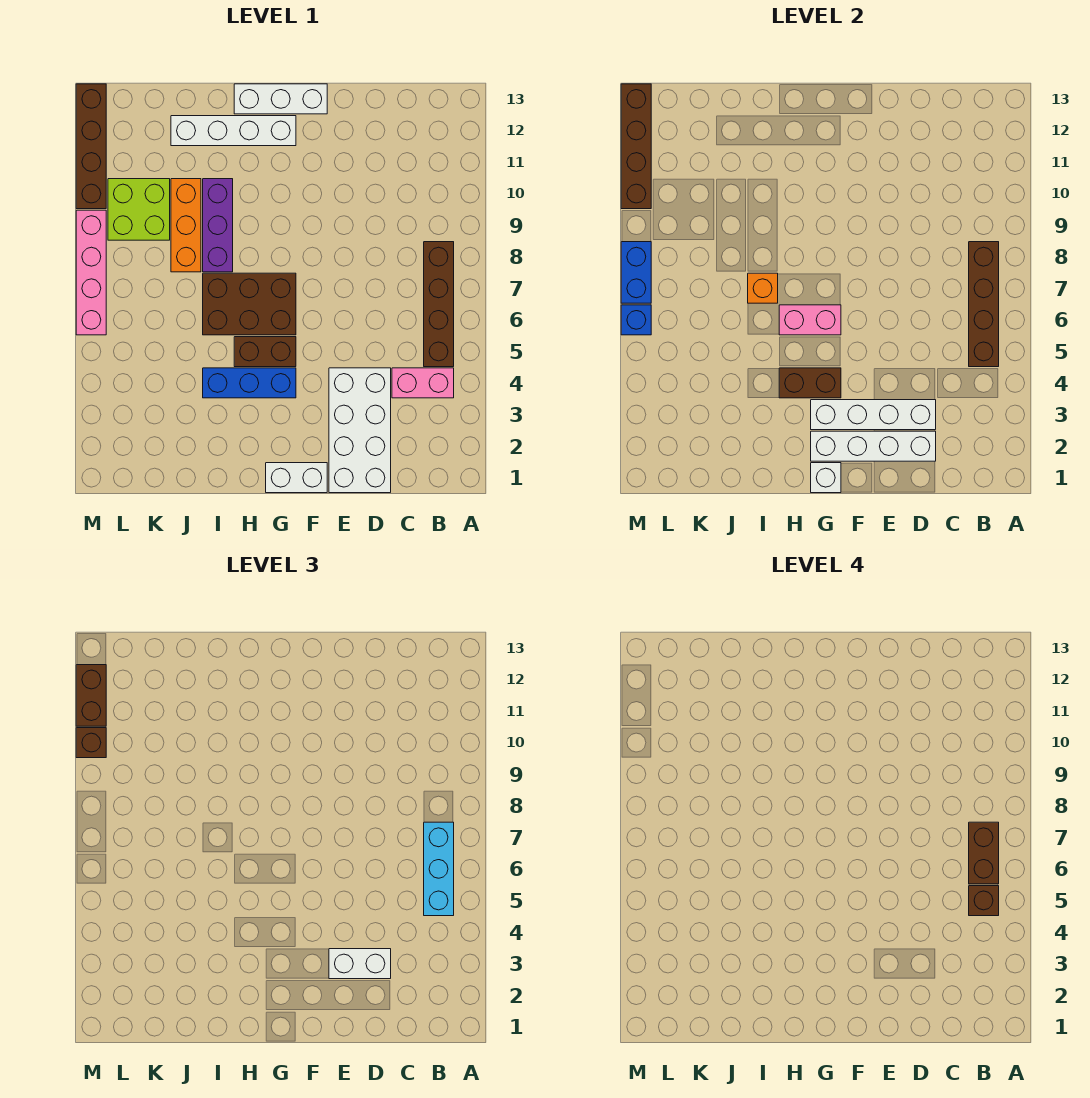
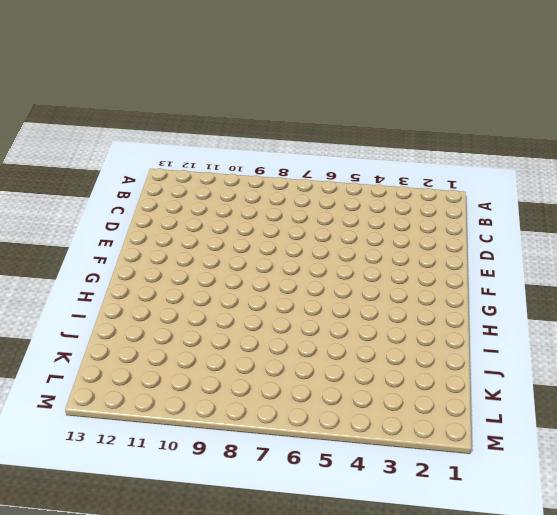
none -> pink 1x2 brick [392,368,454,398]
none -> brown 1x4 brick [424,242,454,367]
none -> white 2x4 brick [329,368,391,493]
none -> white 1x2 brick [266,463,327,493]

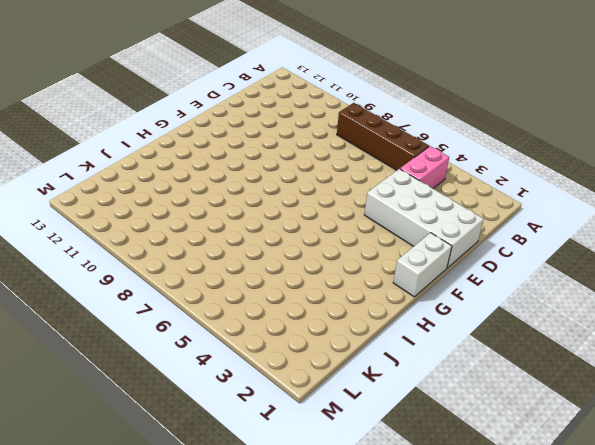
none -> white 1x3 brick [234,84,327,114]
none -> blue 1x3 brick [203,368,296,398]
none -> brown 1x2 brick [234,337,296,367]
none -> brown 2x3 brick [203,273,296,335]

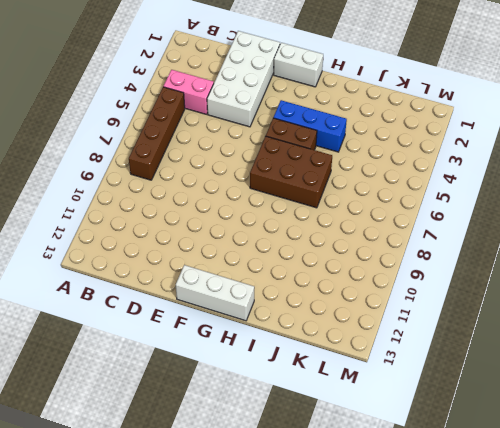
none -> white 1x4 brick [171,116,296,146]
none -> purple 1x3 brick [203,179,233,272]
none -> orange 1x3 brick [171,179,201,272]
none -> lime 2x2 brick [108,179,170,240]

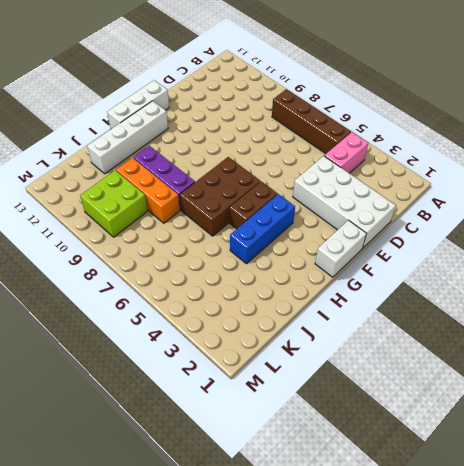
none -> pink 1x4 brick [76,210,106,335]
none -> brown 1x4 brick [76,84,106,209]
none -> brown 1x4 brick [969,242,999,367]
none -> white 1x4 brick [811,431,936,461]

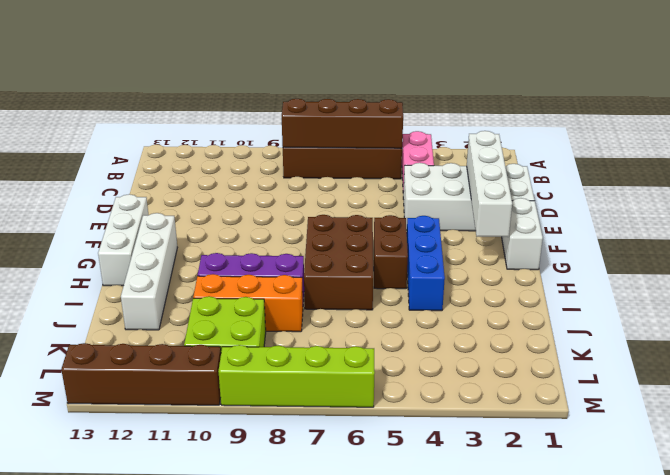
lime 1x4 brick [219,345,375,407] -> pink 1x4 brick [76,210,106,335]
none -> white 1x4 brick [811,400,936,430]
none -> white 1x1 brick [811,463,841,493]
none -> brown 1x2 brick [779,368,841,398]
none -> pink 1x2 brick [779,305,841,335]

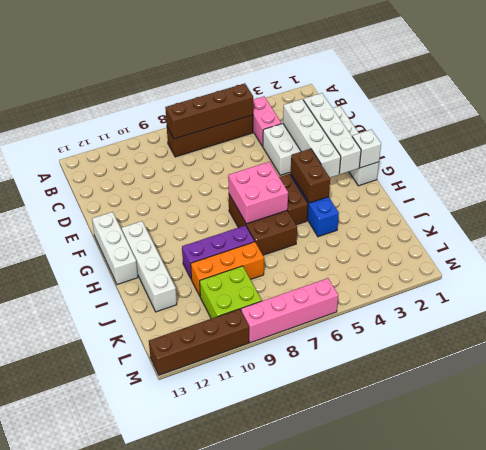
pink 2x2 brick [228,162,288,224] -> pink 1x2 brick [779,305,841,335]
none -> orange 1x1 brick [748,273,778,303]
none -> blue 1x1 brick [621,305,651,335]
none -> blue 1x2 brick [621,242,651,303]
none -> brown 1x4 brick [621,84,651,209]

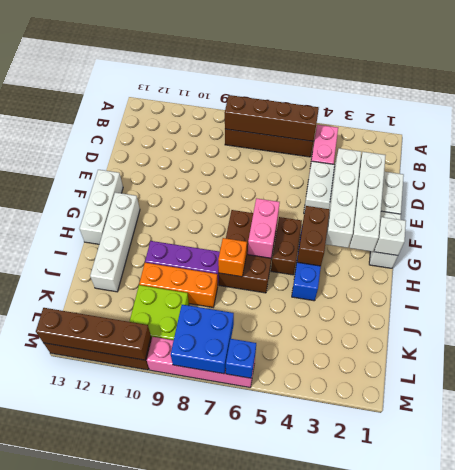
blue 2x2 brick [171,305,234,374] -> blue 1x2 brick [621,242,651,303]
none -> cyan 1x3 brick [424,822,454,916]
none -> white 1x2 brick [329,949,391,979]
none -> brown 1x1 brick [76,728,106,758]
none -> brown 1x2 brick [76,665,106,726]

